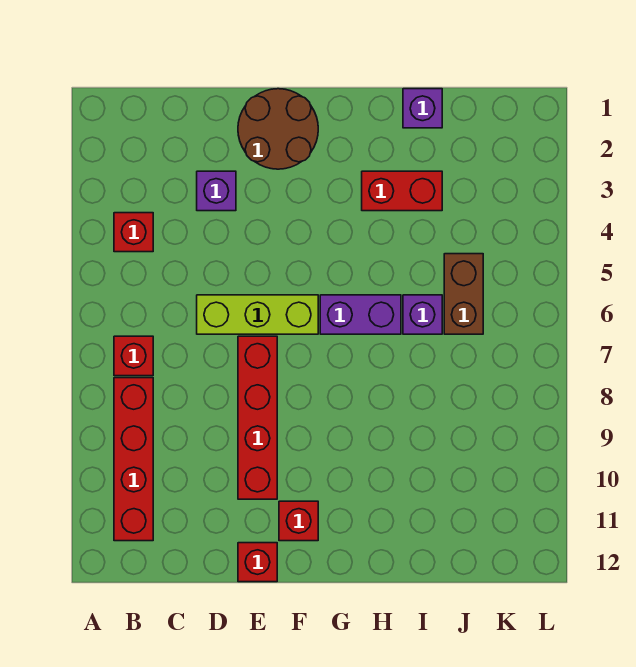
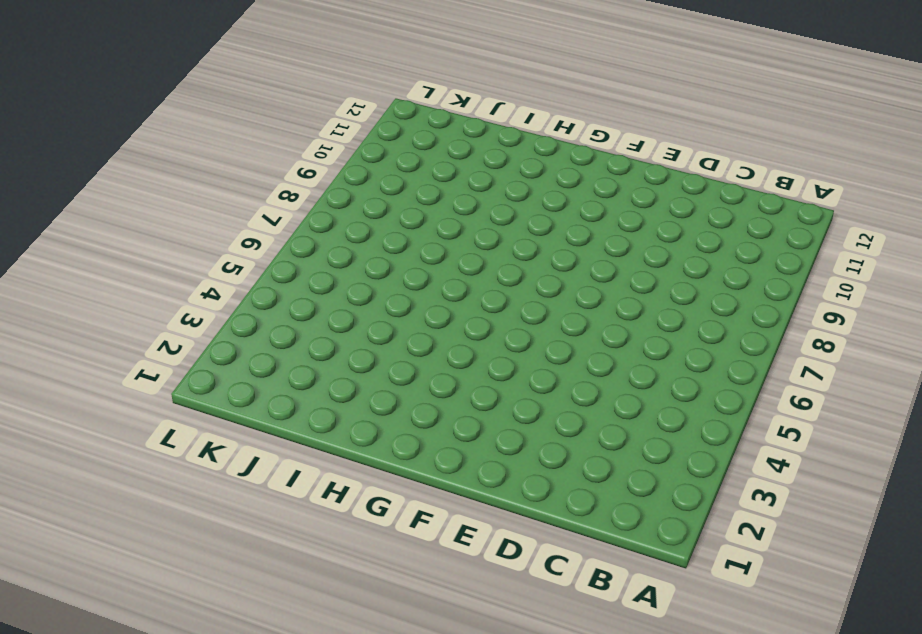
none -> red 1x1 brick [114,213,153,252]
none -> red 1x1 brick [114,336,153,376]
none -> red 1x4 brick [114,378,153,541]

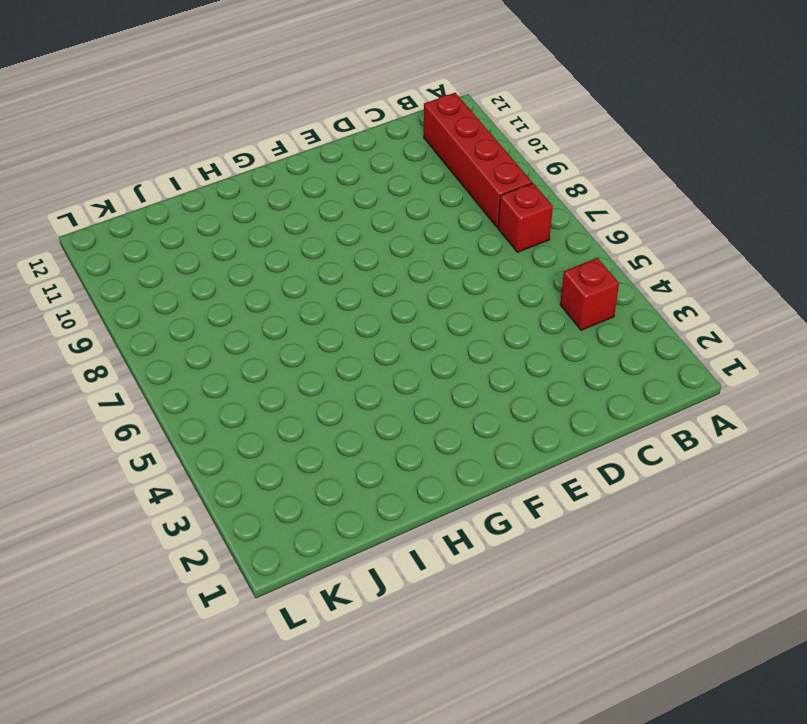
none -> purple 1x1 brick [197,171,236,211]
none -> lime 1x3 brick [197,295,318,334]
none -> brown 2x2 round brick [238,89,318,169]

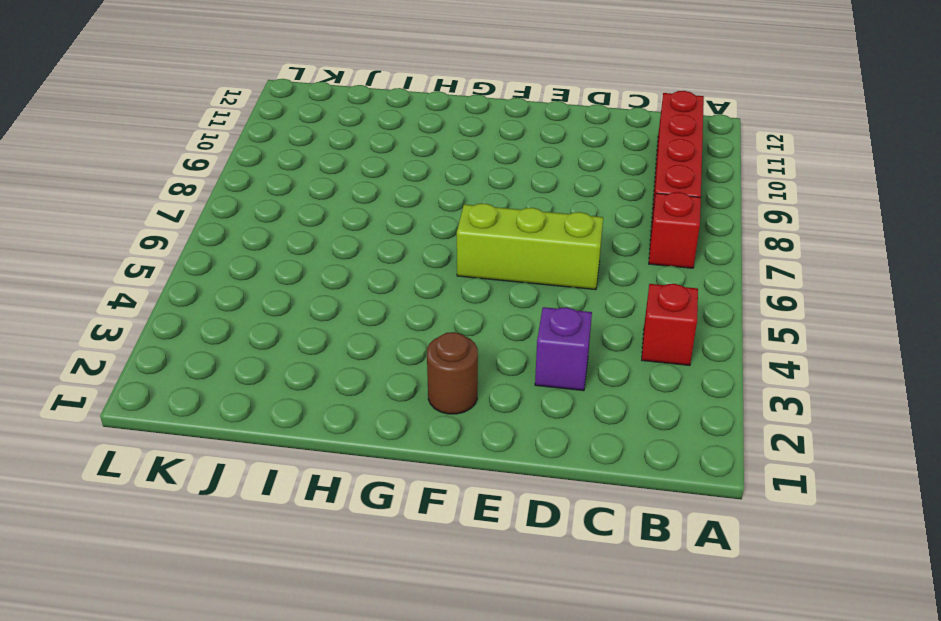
brown 1x1 round brick [427,332,478,414] -> brown 2x2 round brick [238,89,318,169]
none -> red 1x4 brick [238,336,277,499]
none -> red 1x1 brick [238,543,277,582]
none -> red 1x1 brick [279,501,318,541]

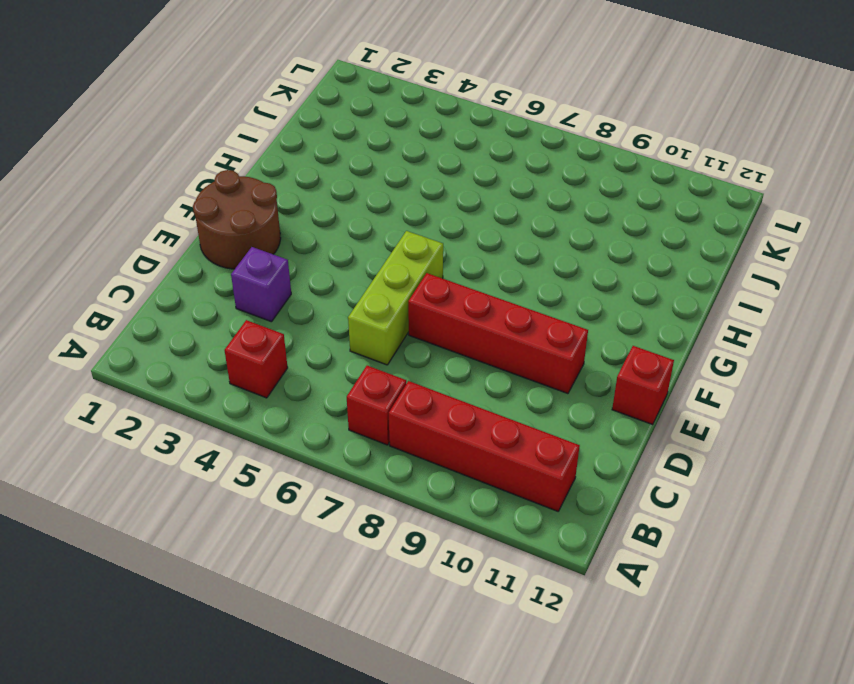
none -> red 1x1 brick [279,501,318,541]
none -> purple 1x2 brick [320,295,401,334]
none -> red 1x2 brick [362,171,442,211]

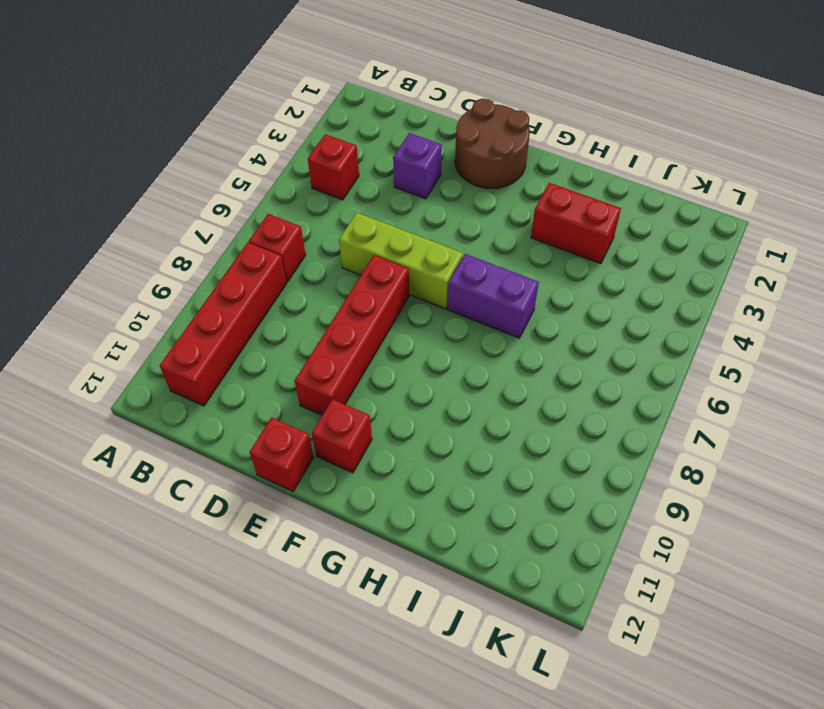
none -> purple 1x1 brick [403,89,442,128]
none -> purple 1x1 brick [403,295,442,334]
none -> brown 1x2 brick [444,254,483,334]

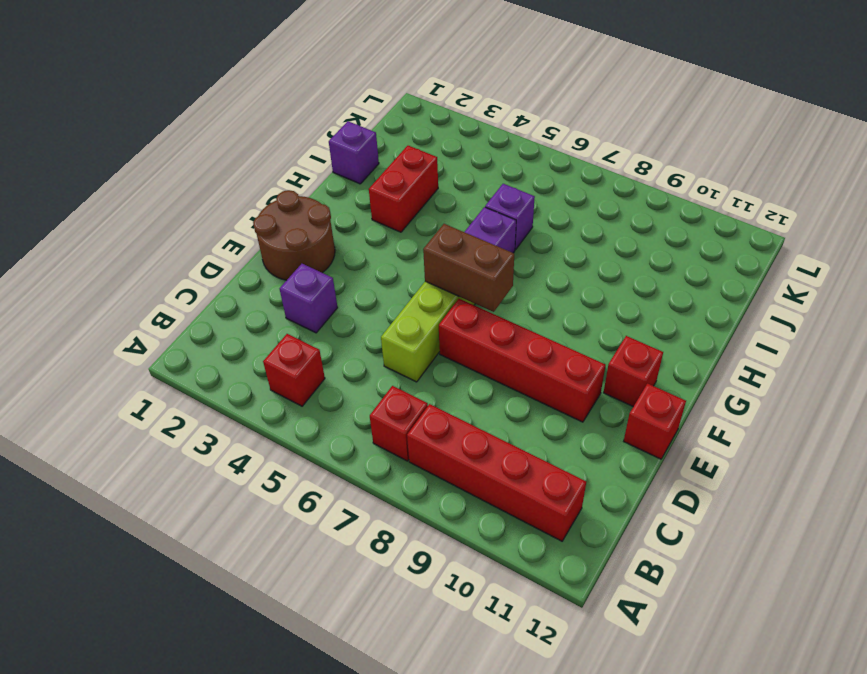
brown 1x2 brick [423,224,514,312] -> brown 1x2 brick moved to [444,254,483,334]

